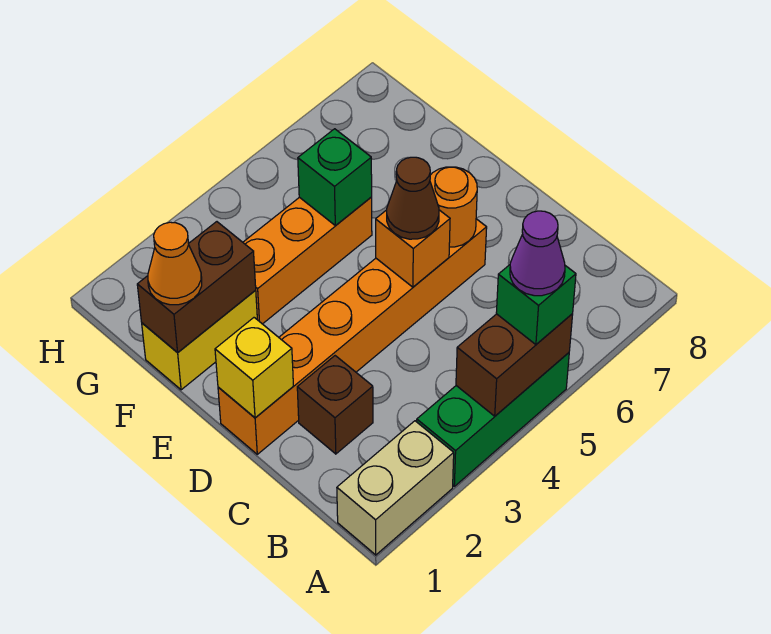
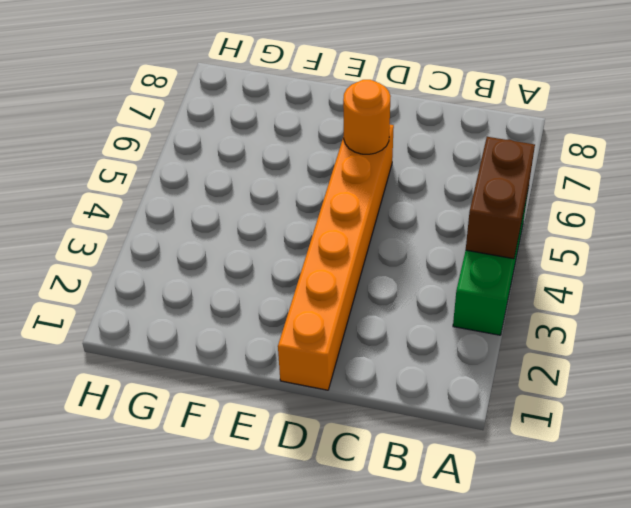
none -> tan 1x2 brick [337,421,454,555]
none -> brown 1x1 brick [297,356,373,454]
none -> yellow 1x2 brick [142,290,257,390]

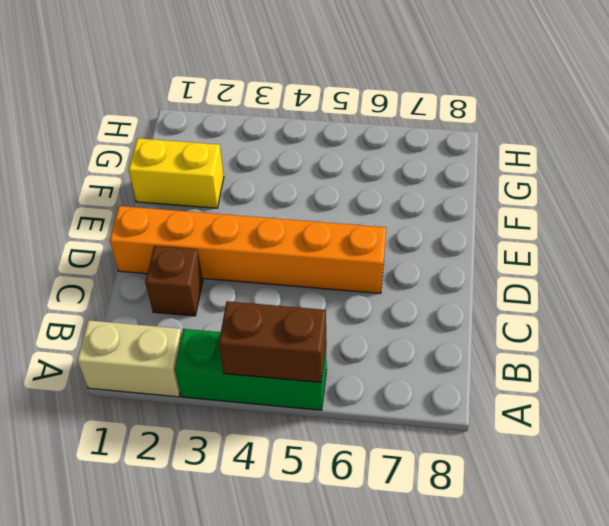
none -> orange 1x3 brick [243,197,372,324]
none -> yellow 1x1 brick [215,318,293,418]
none -> orange 1x1 brick [376,210,450,287]

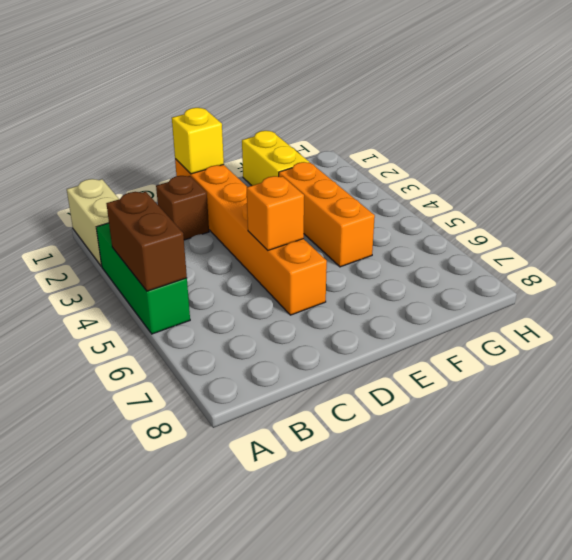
none -> orange 1x1 round brick [430,167,477,247]
none -> brown 1x2 brick [137,222,256,353]
none -> green 1x1 brick [298,129,372,225]

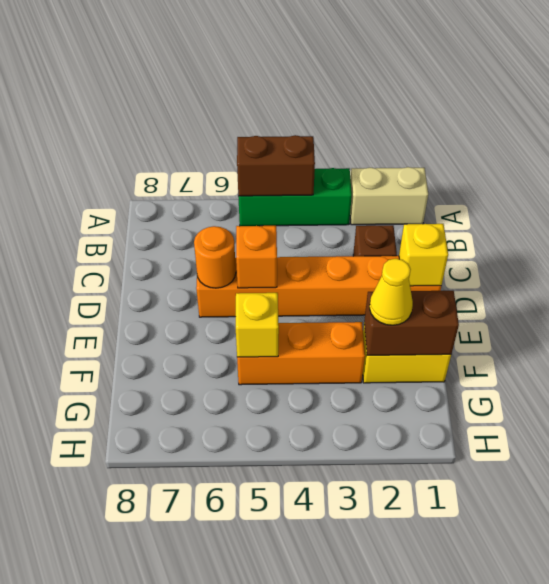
yellow 1x1 cone [369,259,413,325] -> none
yellow 1x1 brick [236,293,279,357] -> green 1x1 brick [298,129,372,225]
none -> green 1x1 brick [496,265,576,345]
none -> brown 1x1 cone [387,157,439,239]
none -> orange 1x1 cone [148,222,202,305]

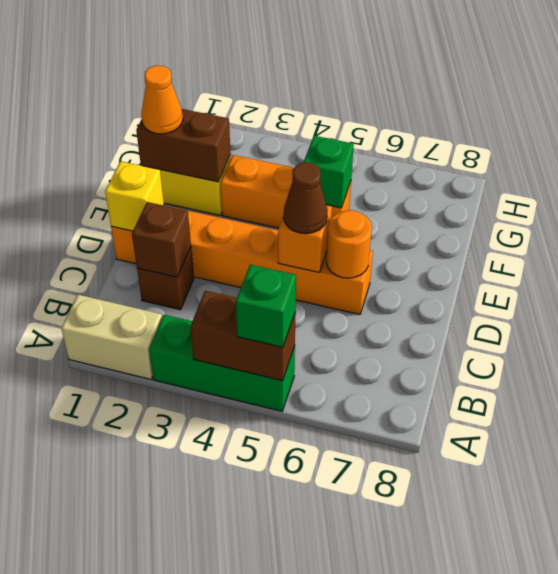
brown 1x1 brick [132,202,191,277] -> none
none -> purple 1x1 cone [510,211,565,296]

